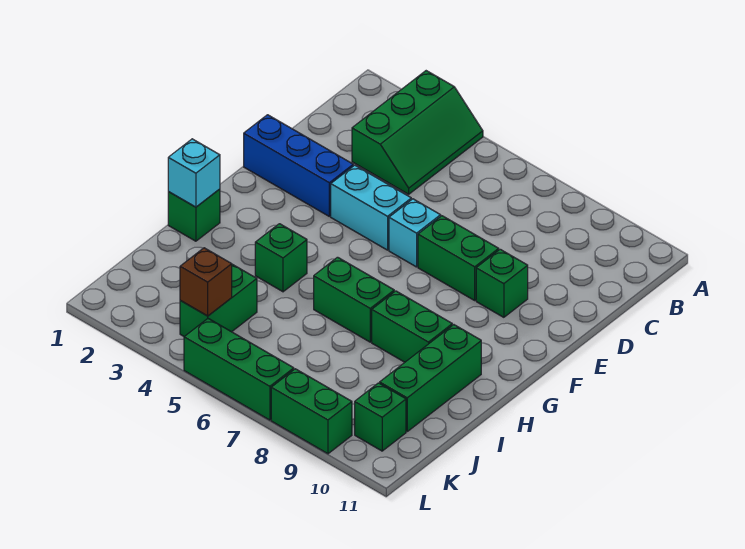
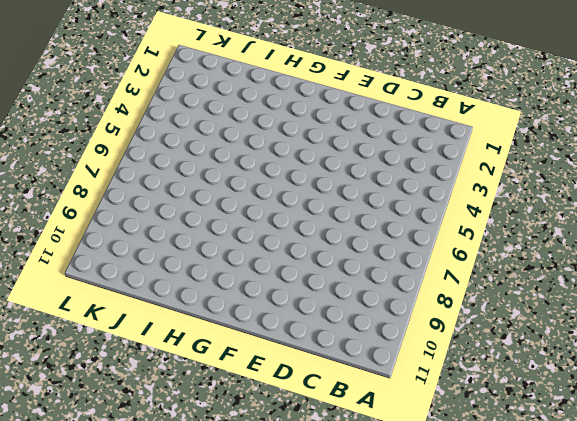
none -> green 2x3 slope [352,71,483,194]
none -> blue 1x3 brick [244,115,353,216]
none -> cyan 1x2 brick [331,165,411,250]

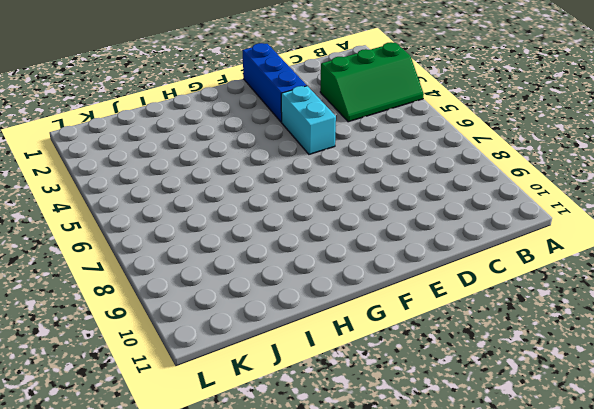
none -> cyan 1x1 brick [389,199,441,267]
none -> green 1x2 brick [418,216,499,300]
none -> green 1x1 brick [476,249,528,317]

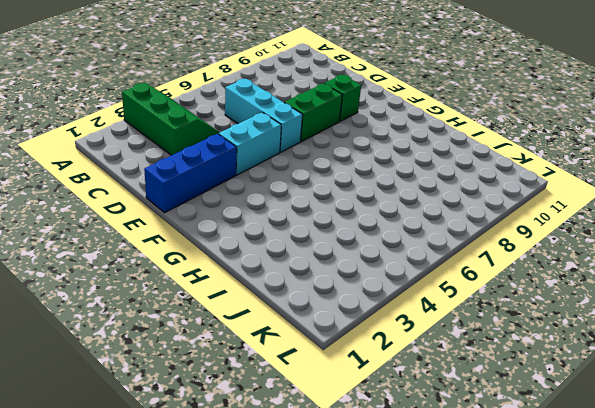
cyan 1x3 brick [225,79,303,152] -> cyan 1x1 brick [389,199,441,267]
none -> green 1x1 brick [168,189,220,241]
none -> green 1x1 brick [255,224,307,292]
none -> green 1x2 brick [314,257,394,342]

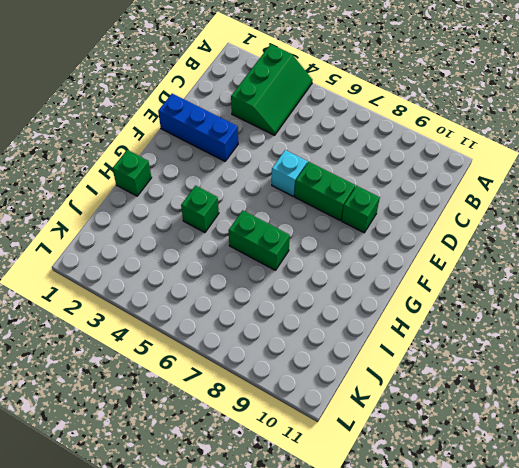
none -> cyan 1x2 brick [331,165,411,250]
none -> green 1x2 brick [372,291,452,362]
none -> green 1x3 brick [380,325,481,431]

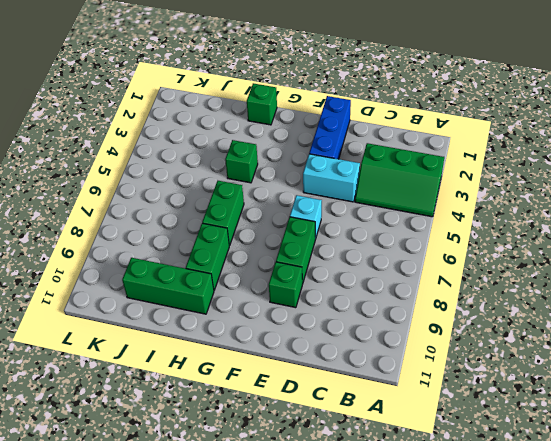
cyan 1x2 brick [303,154,360,202] -> cyan 1x2 brick turned to [331,165,411,250]
none -> green 1x2 brick [180,264,257,336]
none -> green 1x1 brick [355,383,406,451]
none -> green 1x3 brick [184,319,294,420]

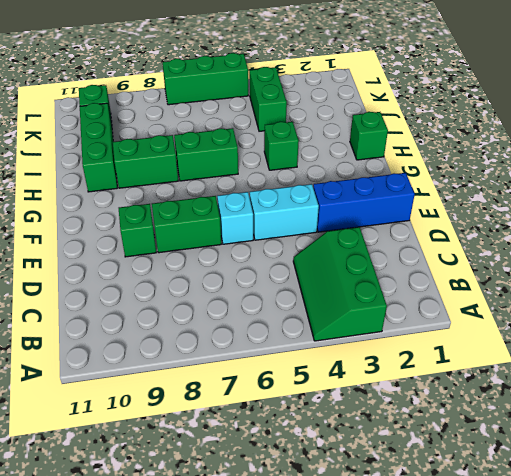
none -> green 1x2 brick [271,369,352,454]
none -> cyan 1x1 brick [168,139,220,207]
none -> brown 1x1 brick [180,248,232,316]

